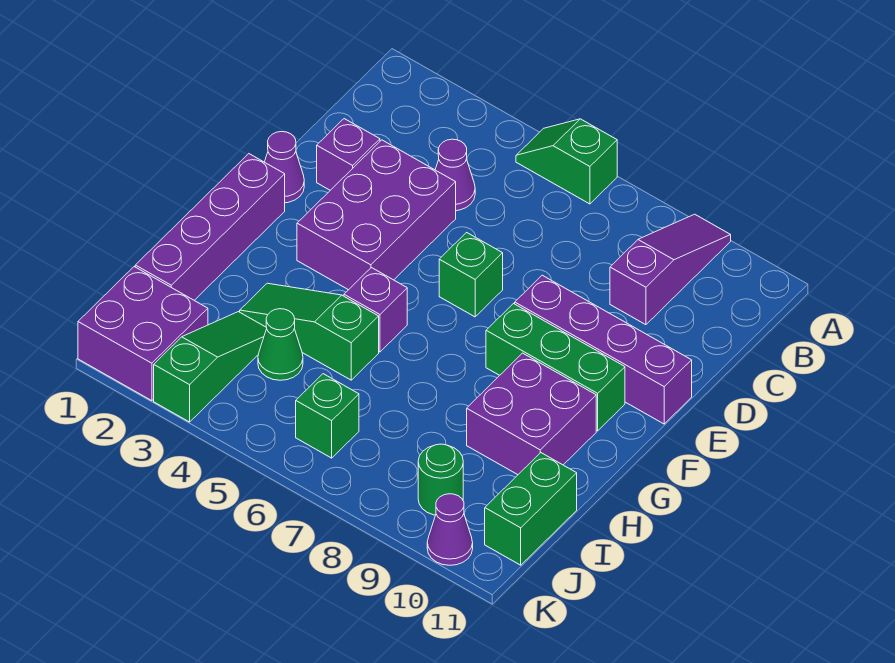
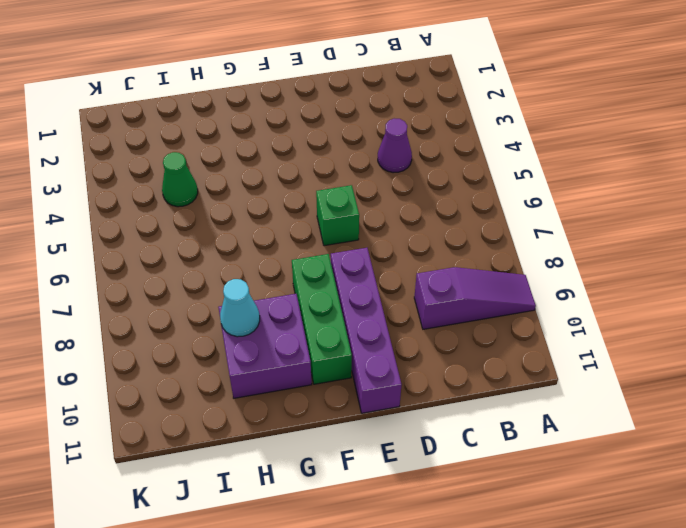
cyan 1x1 cone [220,279,260,337] -> none
none -> green 1x2 slope [516,119,617,204]
none -> purple 1x1 brick [317,119,380,190]
none -> purple 2x3 brick [297,140,456,290]

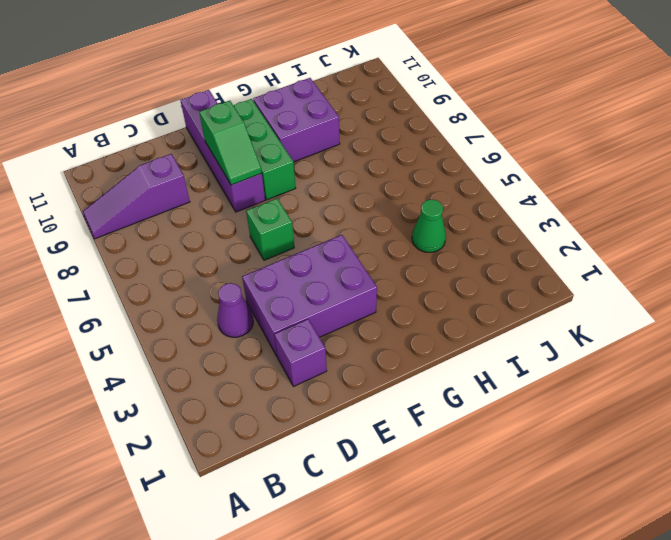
green 1x2 slope [199,101,262,185] -> green 1x2 slope moved to [516,119,617,204]
none -> purple 1x1 cone [265,132,304,203]
none -> purple 1x4 brick [135,154,285,300]
none -> purple 1x1 brick [344,268,407,352]

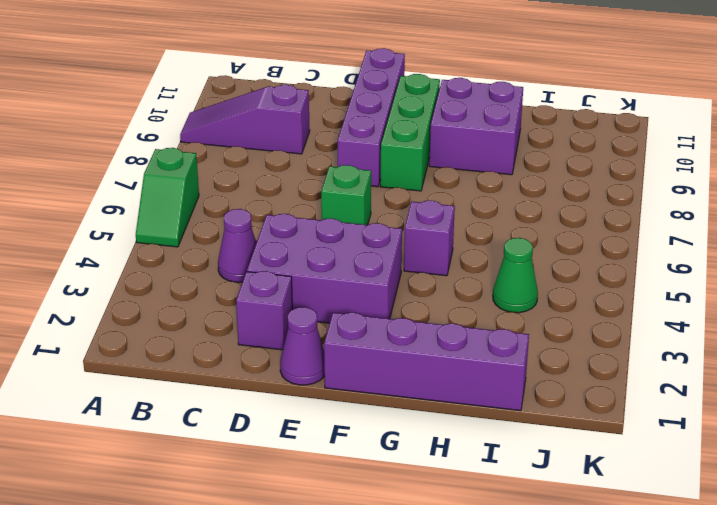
none -> green 1x3 slope [240,283,379,380]
none -> green 1x3 slope [154,312,267,422]
none -> green 1x2 brick [485,453,577,565]

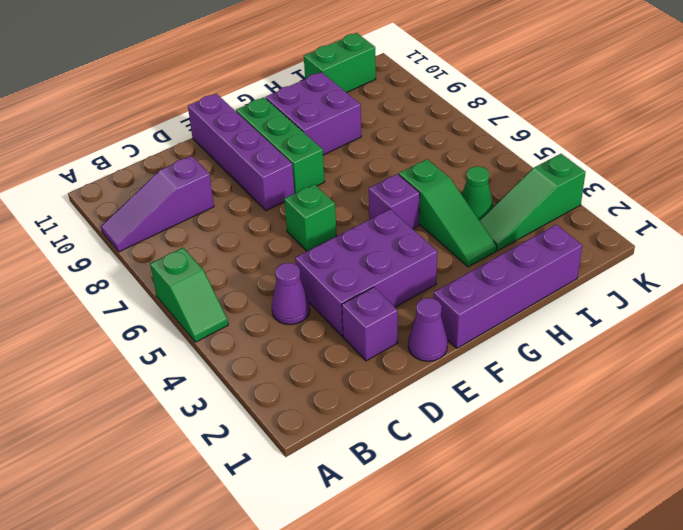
none -> purple 2x2 brick [78,267,208,401]
none -> green 1x1 brick [296,374,359,458]
none -> green 1x1 round brick [418,444,463,515]

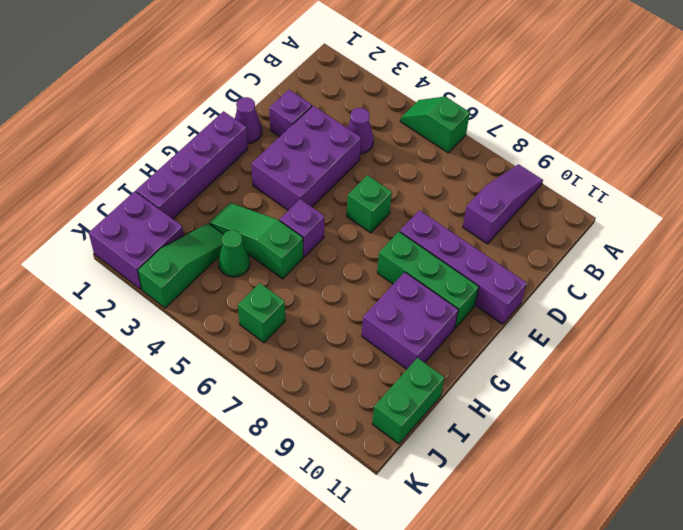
none -> green 1x1 round brick [418,444,463,515]
none -> purple 1x1 cone [427,494,473,565]

